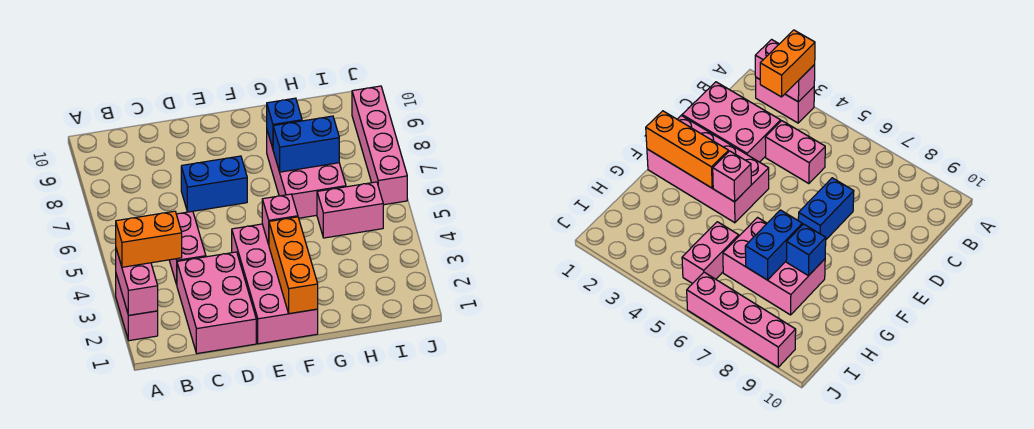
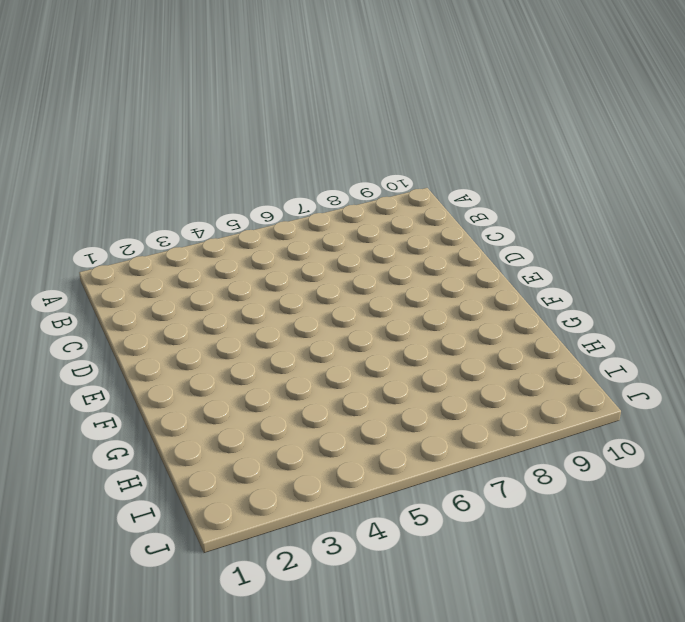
none -> pink 1x2 brick [116,274,158,341]
none -> pink 2x3 brick [177,252,256,354]
none -> pink 1x2 brick [169,211,206,285]

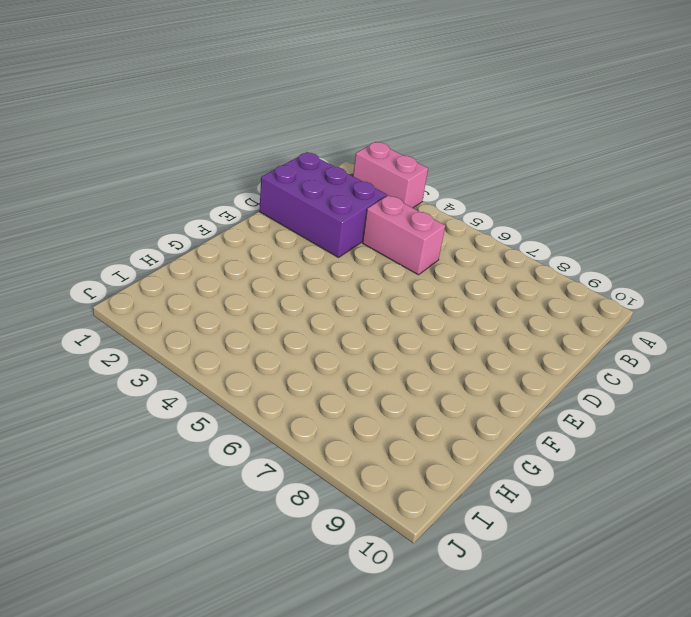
purple 2x3 brick [259,152,387,257] -> pink 2x3 brick [177,252,256,354]
none -> blue 1x2 brick [181,156,247,212]
none -> pink 2x4 brick [232,224,318,344]
none -> pink 2x3 brick [267,131,346,218]

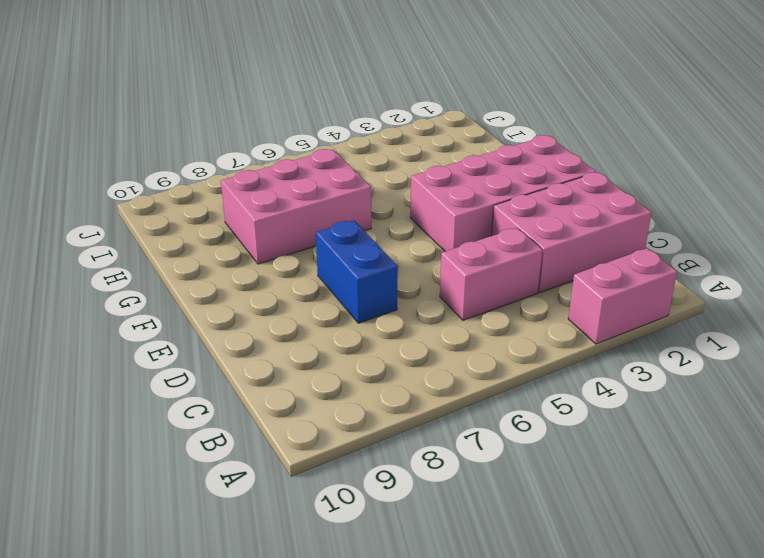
none -> pink 1x2 brick [317,182,383,238]
none -> pink 1x4 brick [352,86,407,205]
none -> pink 1x2 brick [116,249,158,315]

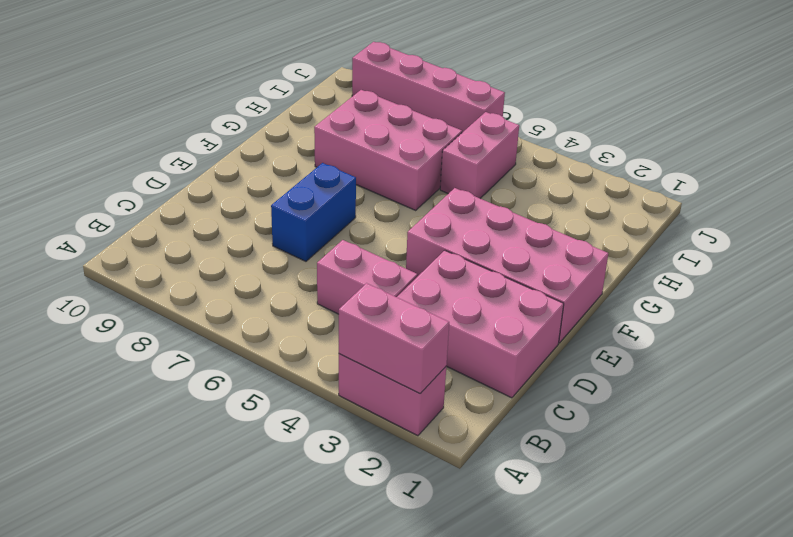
none -> orange 1x3 brick [269,217,318,314]
none -> pink 1x1 brick [262,194,298,244]
none -> blue 1x2 brick [273,116,339,172]

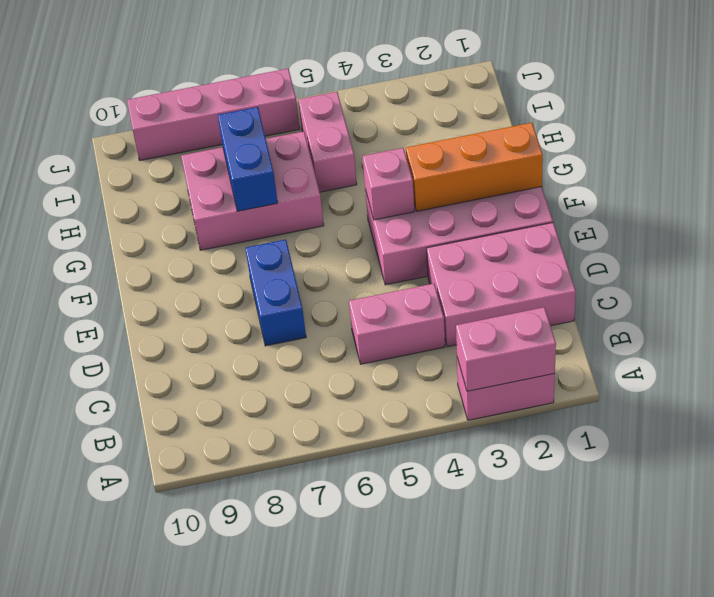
none -> blue 1x1 brick [267,98,302,148]
none -> orange 1x2 brick [116,211,182,267]

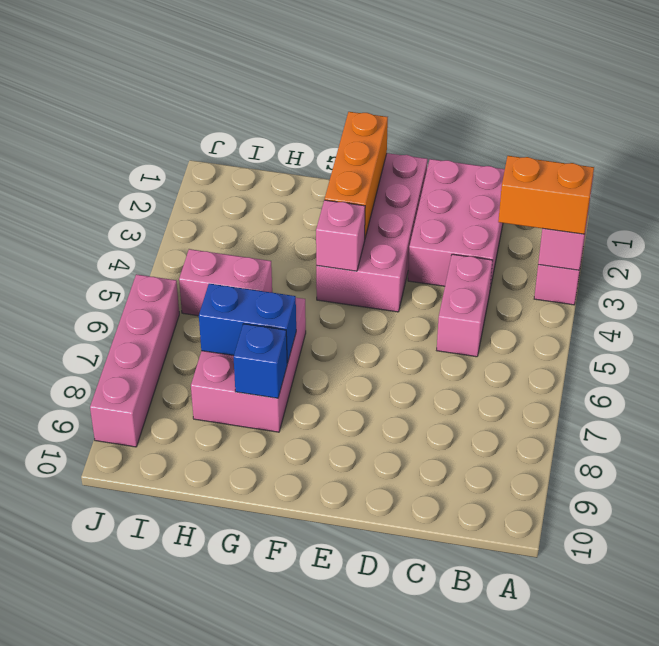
none -> blue 1x2 brick [181,156,247,212]

